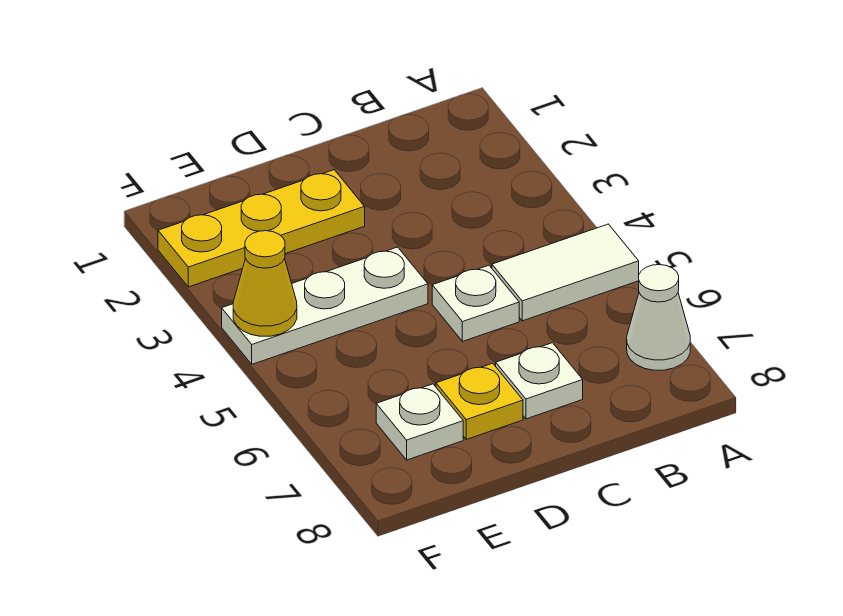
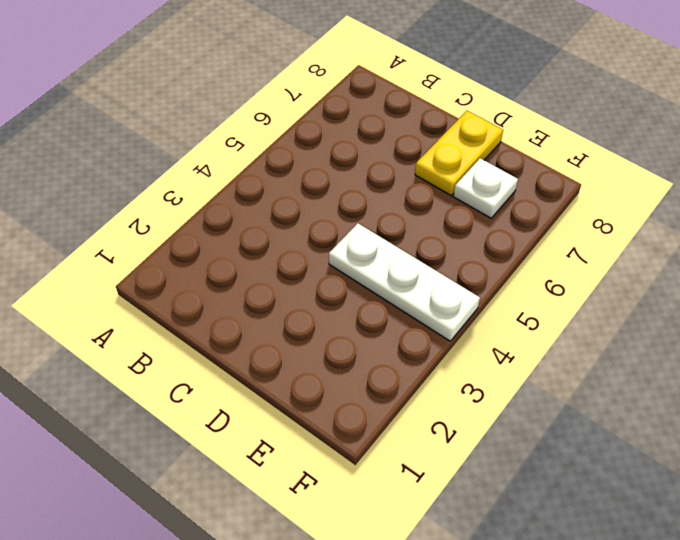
yellow 1x2 plate [415,111,503,196] -> yellow 1x1 plate [436,363,523,439]
none -> white 1x2 tile [492,224,639,321]
none -> white 1x1 cone [627,265,690,370]

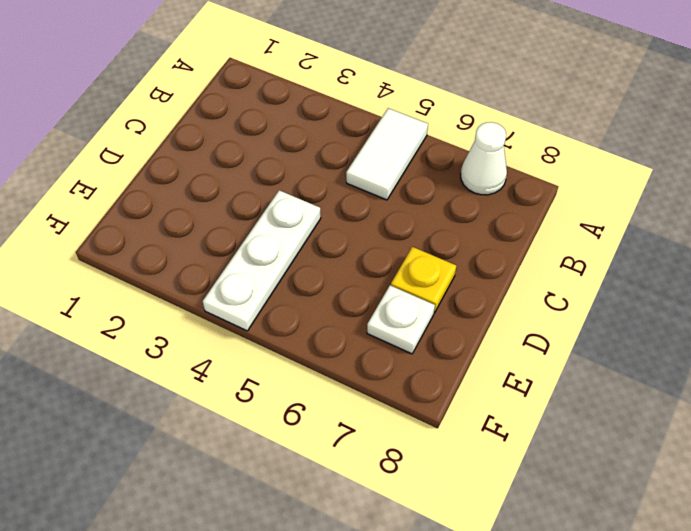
none -> white 1x1 plate [432,265,519,341]
none -> white 1x1 plate [496,343,583,419]

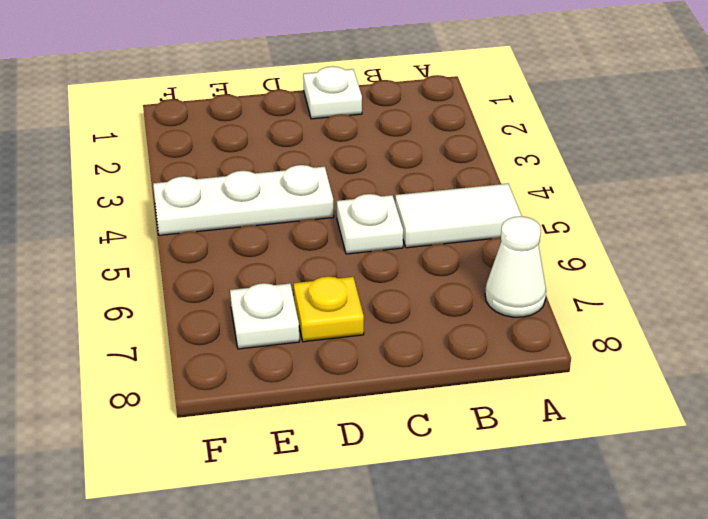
white 1x1 plate [303,66,362,119] -> white 1x1 plate moved to [496,343,583,419]
none -> yellow 1x3 plate [158,170,365,287]
none -> yellow 1x1 cone [233,231,297,336]

